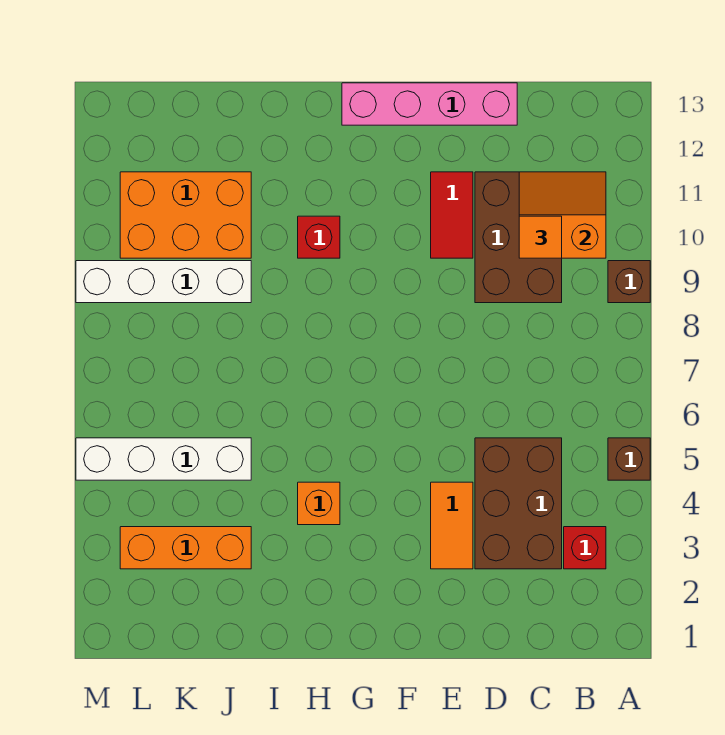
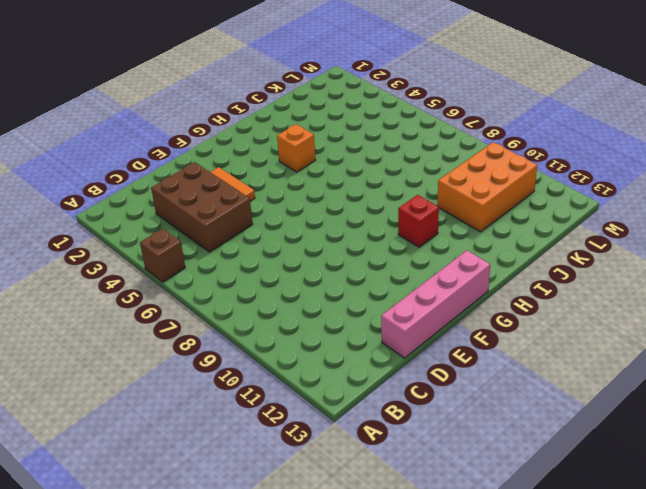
none -> brown 1x1 brick [608,261,650,303]
none -> red 1x1 brick [564,527,606,569]
none -> brown 2x3 brick [475,172,562,303]

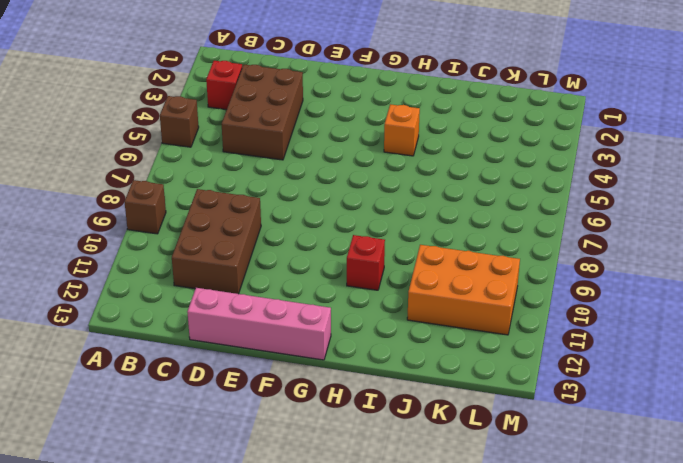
none -> orange 1x2 tile [431,482,473,569]
none -> red 1x2 tile [431,172,473,258]
none -> orange 1x3 brick [120,527,251,569]

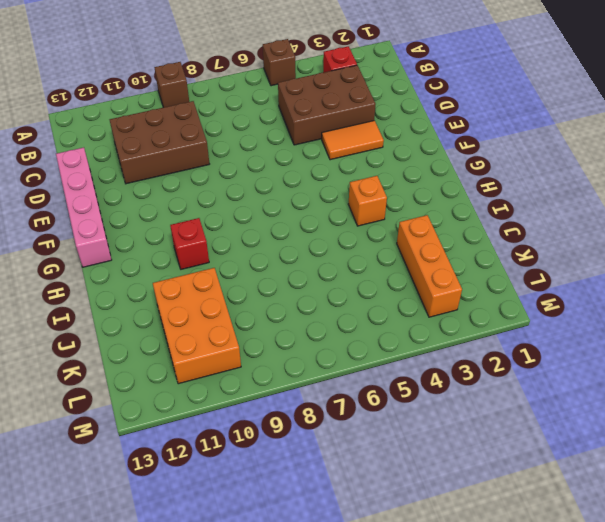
none -> red 1x2 tile [431,172,473,258]
none -> white 1x4 brick [76,438,251,480]
none -> white 1x4 brick [76,261,251,303]

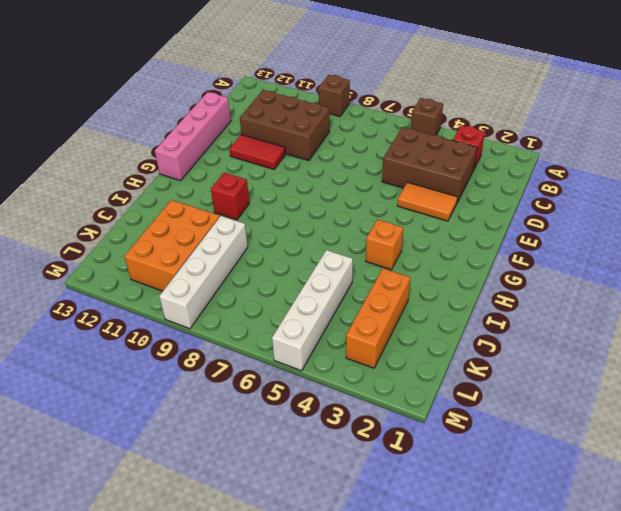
none -> orange 2x2 slope [519,172,606,258]
none -> orange 1x1 tile [519,216,562,258]

